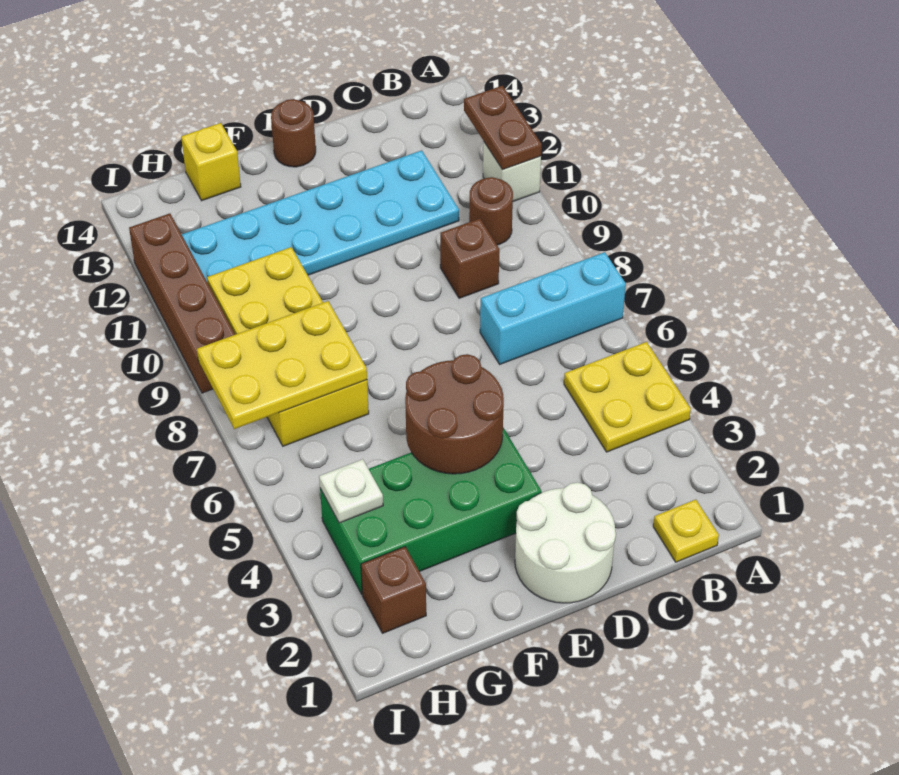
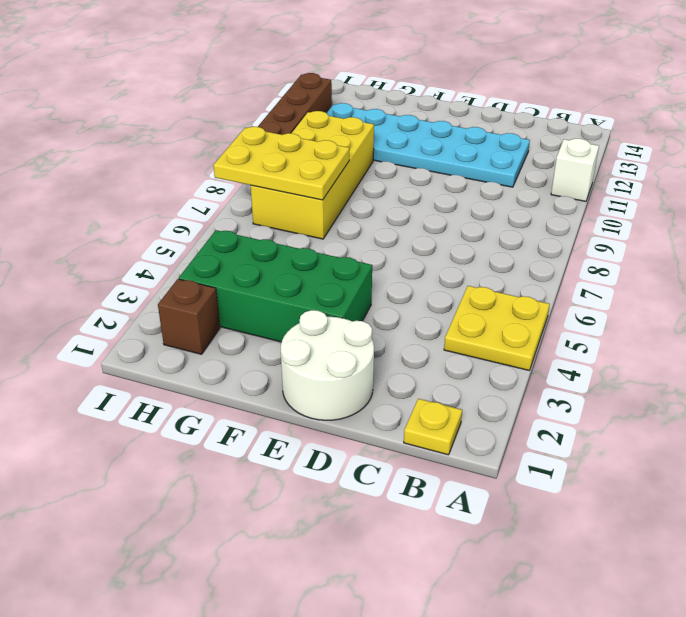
none -> cyan 1x3 brick [480,252,626,364]
none -> brown 1x1 round brick [469,177,513,245]
none -> brown 1x1 brick [440,219,499,298]

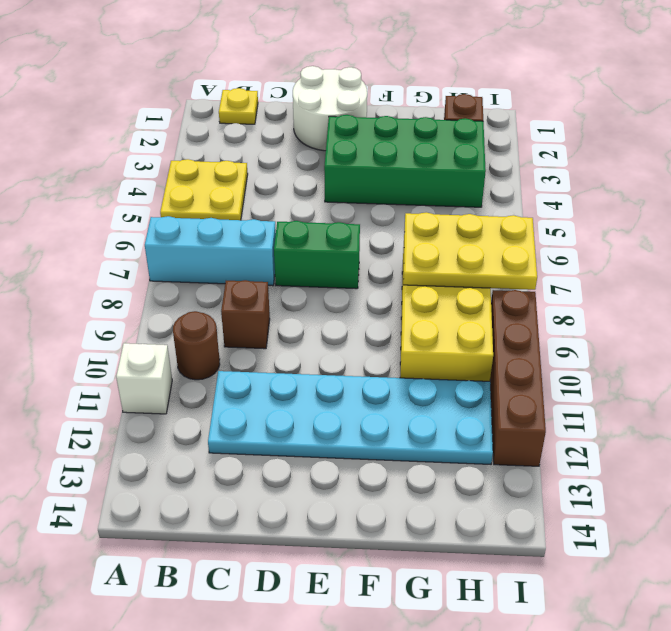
green 1x2 brick [274,221,360,289] -> none
none -> brown 1x1 round brick [271,99,316,167]
none -> yellow 1x1 brick [181,123,241,201]
none -> brown 1x2 plate [464,86,542,170]

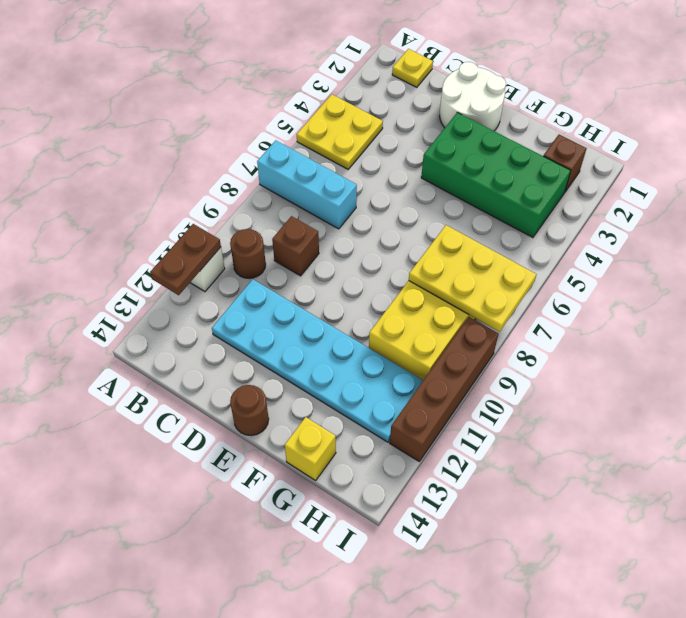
none -> brown 2x2 round brick [405,354,504,474]
none -> white 1x1 plate [319,459,383,523]

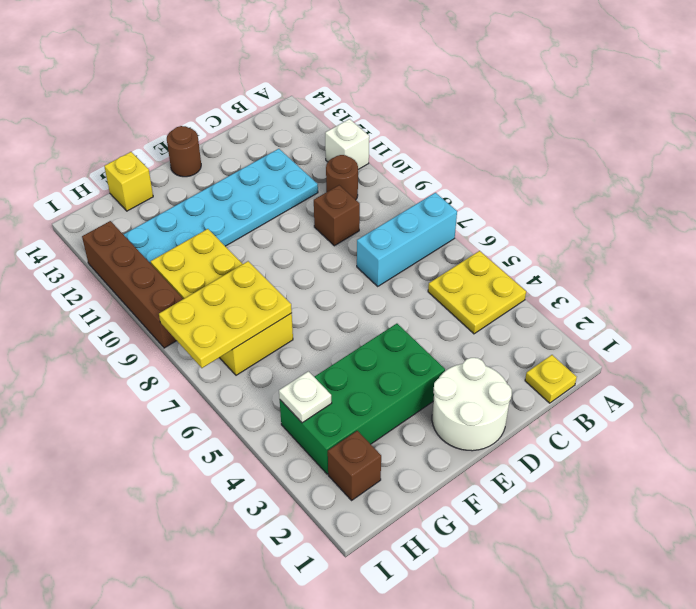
none -> brown 1x2 plate [464,86,542,170]
none -> brown 2x2 round brick [405,354,504,474]

